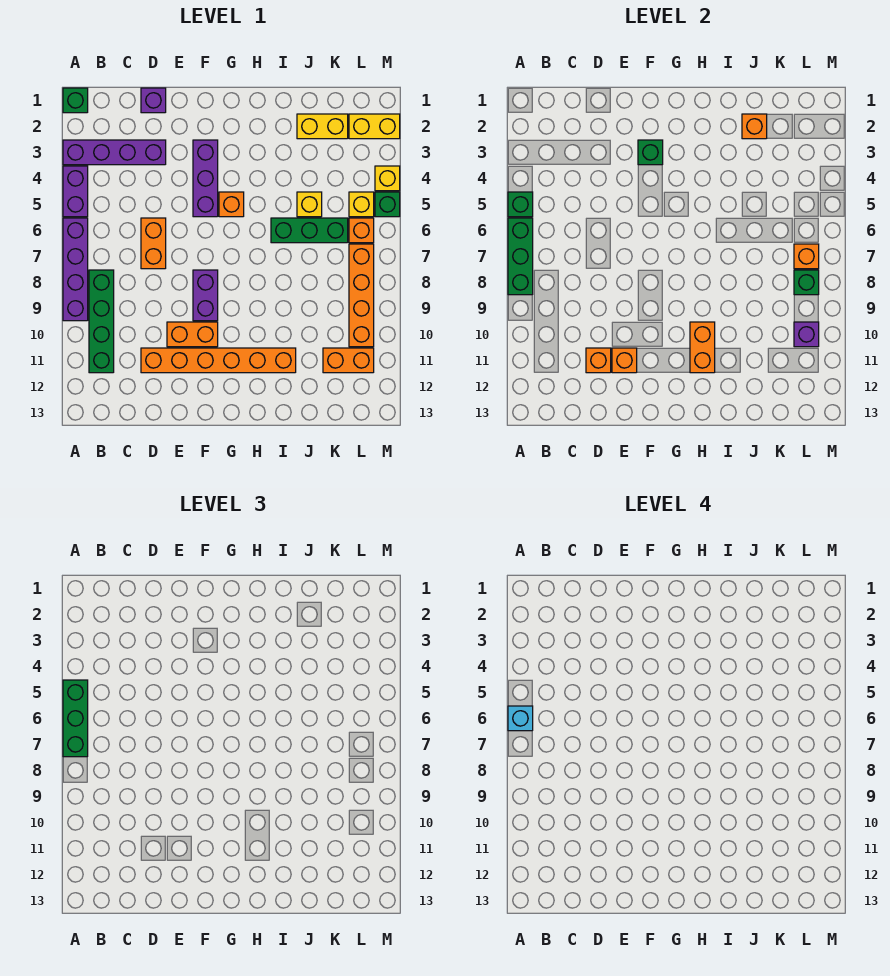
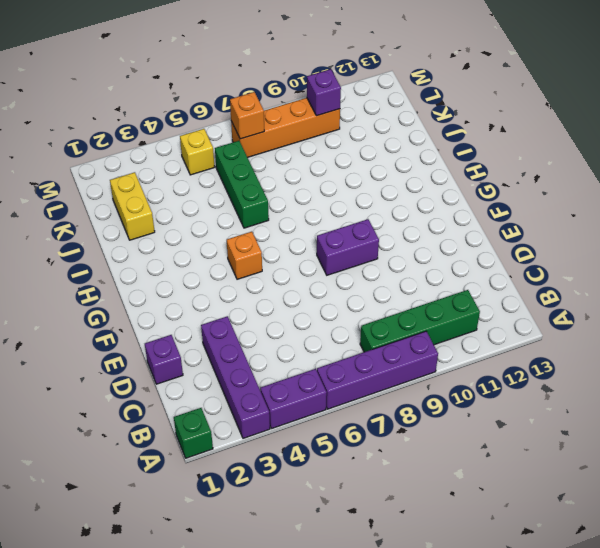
none -> orange 1x2 brick [141,218,166,269]
none -> orange 1x6 brick [141,348,296,373]
none -> orange 1x2 brick [167,322,218,347]
none -> purple 1x3 brick [193,140,218,217]

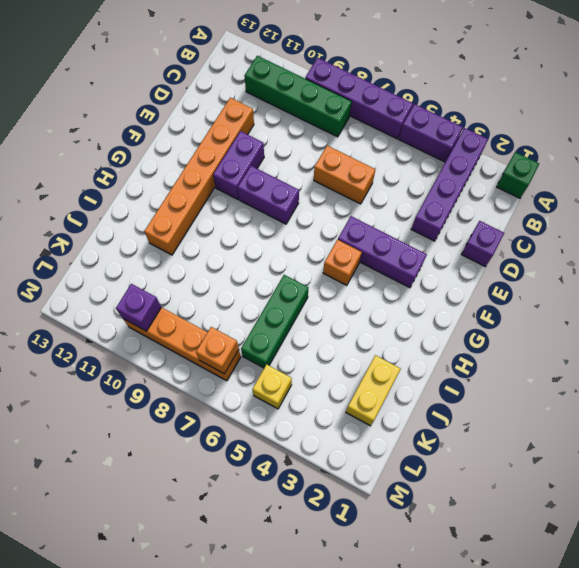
purple 1x2 brick [213,131,264,199] -> orange 1x2 brick [167,322,218,347]
none -> yellow 1x1 brick [297,192,322,217]
none -> orange 1x2 brick [323,348,374,373]
none -> yellow 1x2 brick [349,114,400,139]
none -> orange 1x1 brick [349,218,374,243]

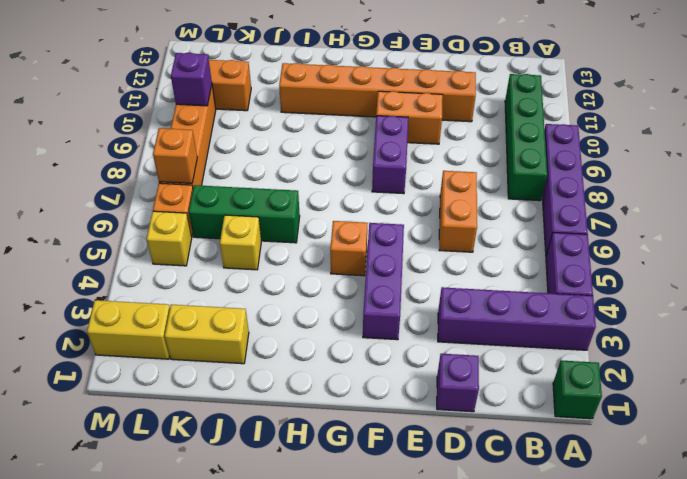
none -> yellow 1x1 brick [375,166,400,191]
none -> green 1x1 brick [375,192,400,217]
none -> green 1x1 brick [508,192,533,217]
none -> green 1x3 brick [508,218,533,295]

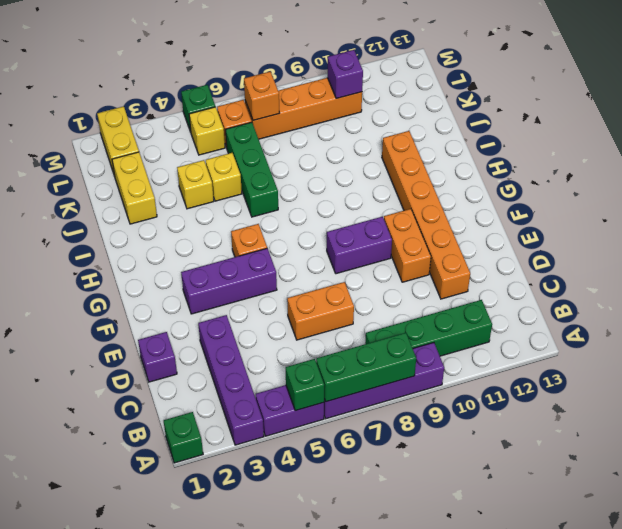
yellow 1x1 brick [177,160,214,209] -> yellow 1x1 brick moved to [375,166,400,191]
none -> orange 1x2 brick [323,348,374,373]
none -> orange 1x1 brick [586,348,611,373]
none -> orange 1x1 brick [612,348,637,373]
none -> green 1x1 brick [638,140,663,165]

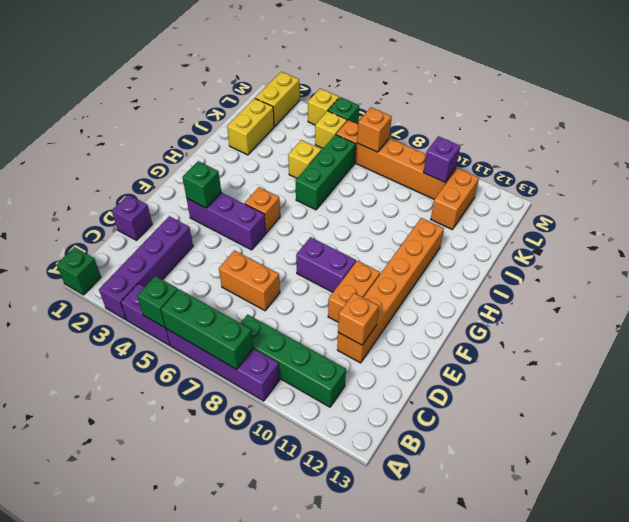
none -> orange 1x1 brick [612,348,637,373]
none -> orange 1x2 brick [690,322,715,373]
none -> orange 1x1 brick [742,114,767,139]
none -> green 1x1 brick [794,270,819,295]

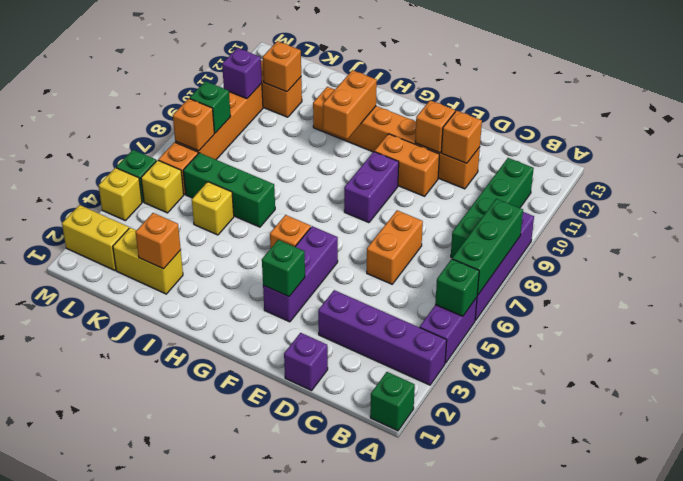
orange 1x1 brick [263,41,301,92] -> none
none -> green 1x3 brick [63,680,88,757]
none -> cyan 1x1 brick [508,706,533,731]

